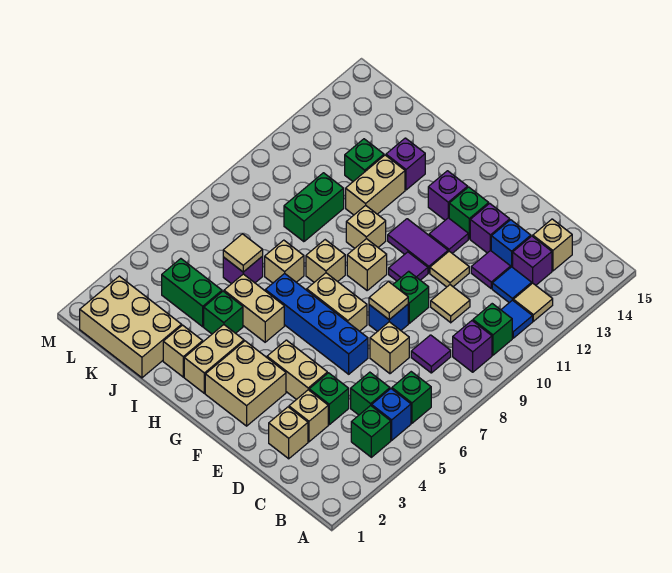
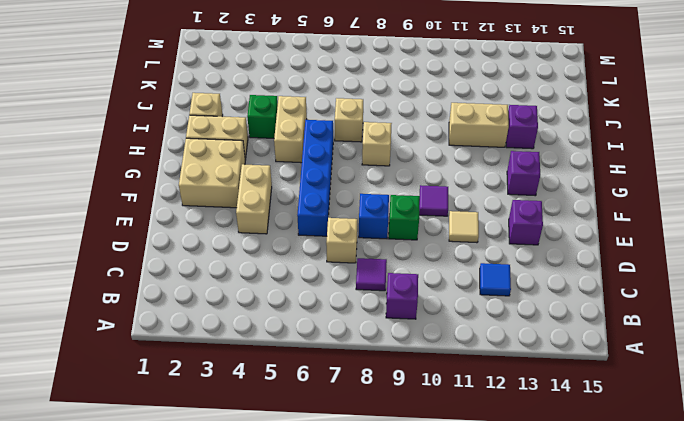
none -> green 1x1 brick [351,406,391,457]
none -> blue 1x1 brick [372,389,411,440]
none -> green 1x1 brick [392,372,431,423]
none -> green 1x1 brick [473,304,512,355]

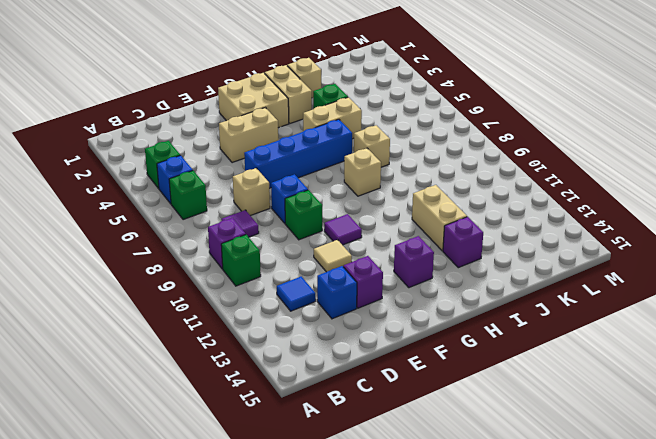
none -> blue 1x1 tile [501,300,533,338]
none -> tan 1x1 tile [513,283,553,321]
none -> green 1x1 brick [351,372,390,415]
none -> purple 1x1 brick [513,236,552,285]

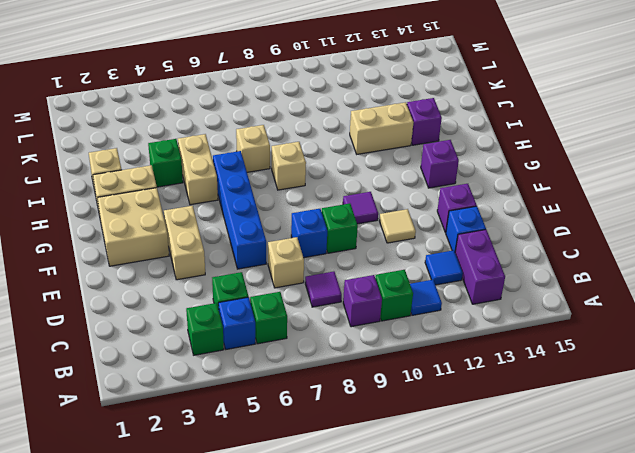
purple 1x2 brick [455,230,505,304] -> purple 1x1 brick [513,236,552,285]
none -> tan 1x1 tile [513,283,553,321]
none -> tan 1x1 brick [533,219,572,271]
none -> tan 1x1 brick [269,407,308,459]
none -> tan 1x1 brick [289,390,328,442]

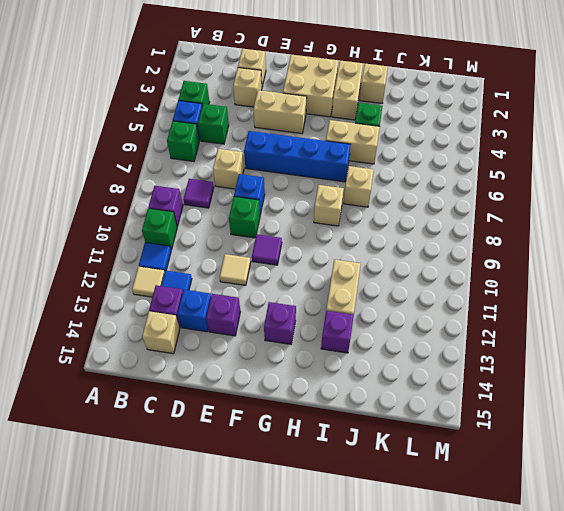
none -> green 1x1 brick [309,373,349,425]
none -> tan 1x1 tile [431,285,470,323]
none -> purple 1x1 tile [471,250,511,288]
none -> tan 1x2 brick [307,273,367,331]

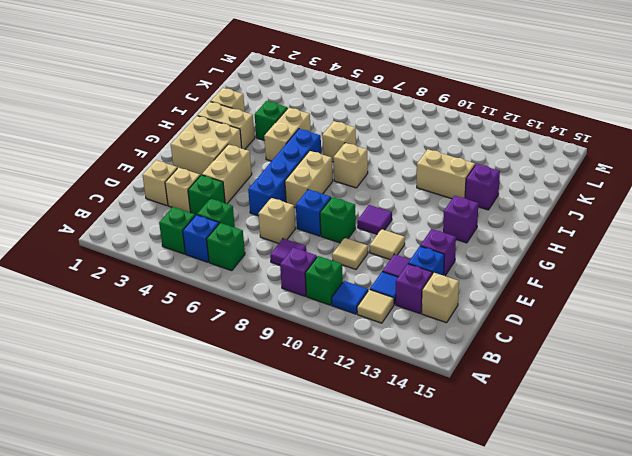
none -> purple 1x2 tile [388,219,448,273]
none -> purple 1x1 tile [429,218,468,253]
none -> green 1x1 brick [449,187,489,239]
none -> tan 1x1 brick [347,239,387,290]

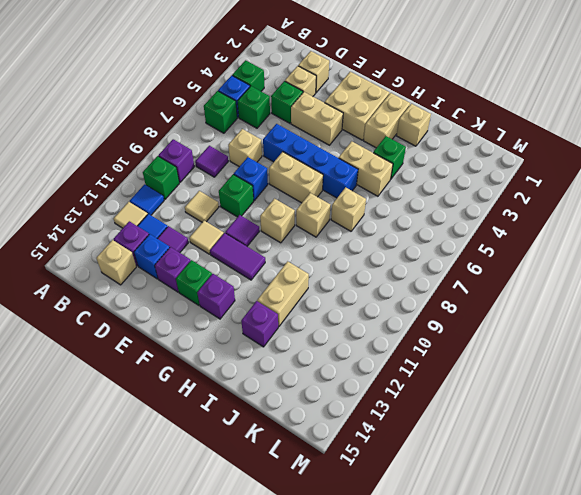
none -> purple 1x1 tile [429,218,468,253]
none -> tan 1x1 brick [346,205,386,248]
none -> tan 2x3 brick [80,276,182,378]
none -> green 1x2 brick [162,259,222,327]

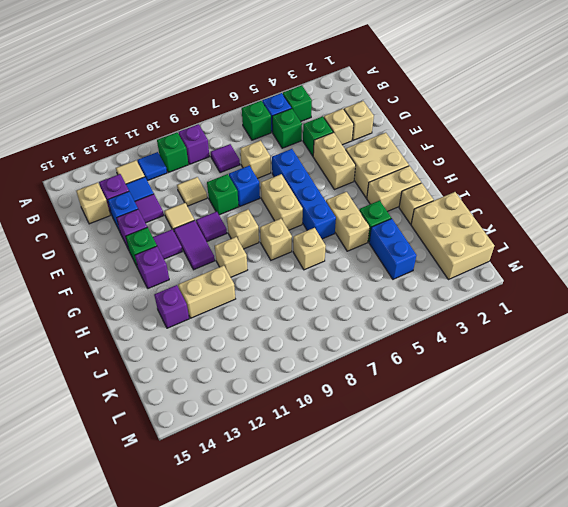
blue 1x2 brick [369,218,417,279] -> green 1x2 brick [162,259,222,327]
none -> purple 1x1 brick [223,257,263,284]
none -> green 1x2 brick [284,173,344,242]
none -> green 1x1 brick [345,139,384,181]
none -> tan 1x1 tile [369,282,408,320]

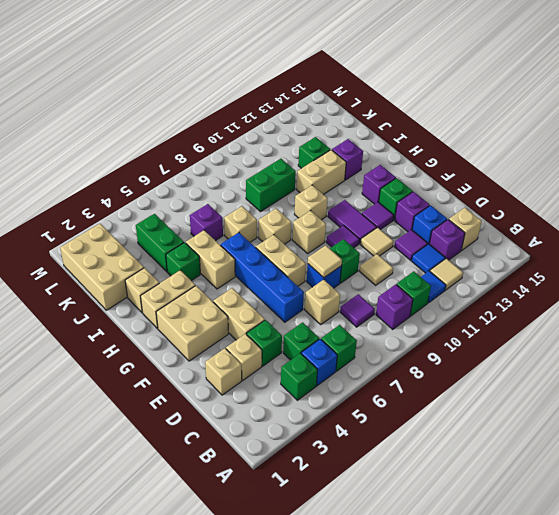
none -> tan 1x1 tile [223,234,263,272]

